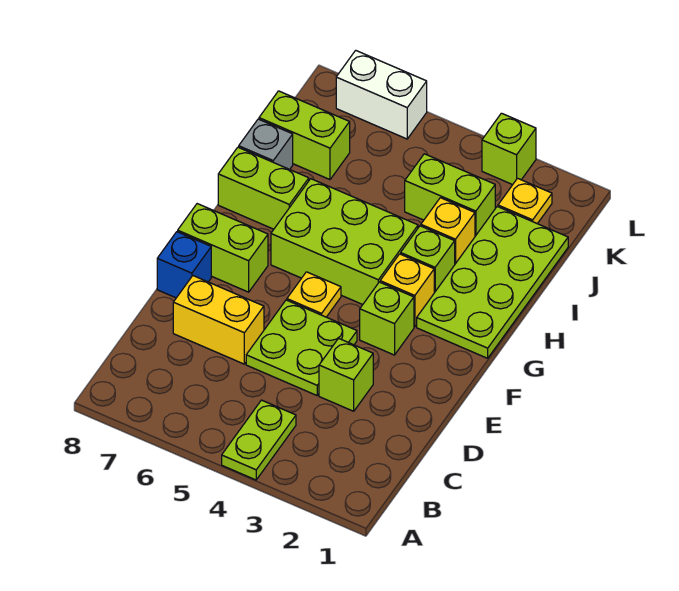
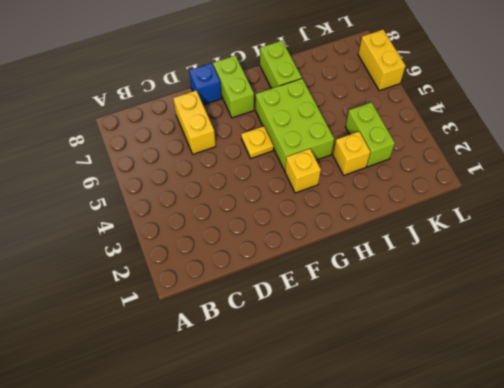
yellow 1x2 brick [358,30,406,91] -> white 1x2 brick [336,50,427,139]
none -> lime 1x2 plate [222,400,296,480]
none -> lime 1x1 brick [319,338,373,411]
none -> lime 2x2 plate [246,300,357,395]

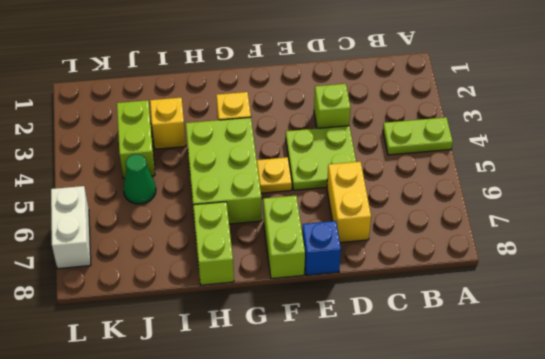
green 1x1 cone [123,154,156,204] -> none
none -> lime 1x1 brick [360,282,414,355]
none -> lime 2x4 plate [417,207,568,358]
none -> lime 1x1 brick [401,226,455,293]

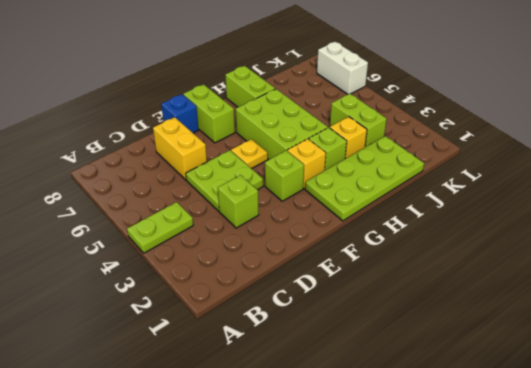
none -> grey 1x1 brick [239,119,293,169]
none -> lime 1x2 brick [259,91,350,180]
none -> yellow 1x1 plate [498,178,552,224]

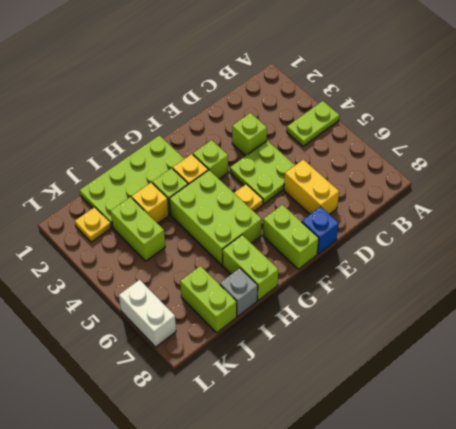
none -> lime 1x1 brick [482,113,536,185]

